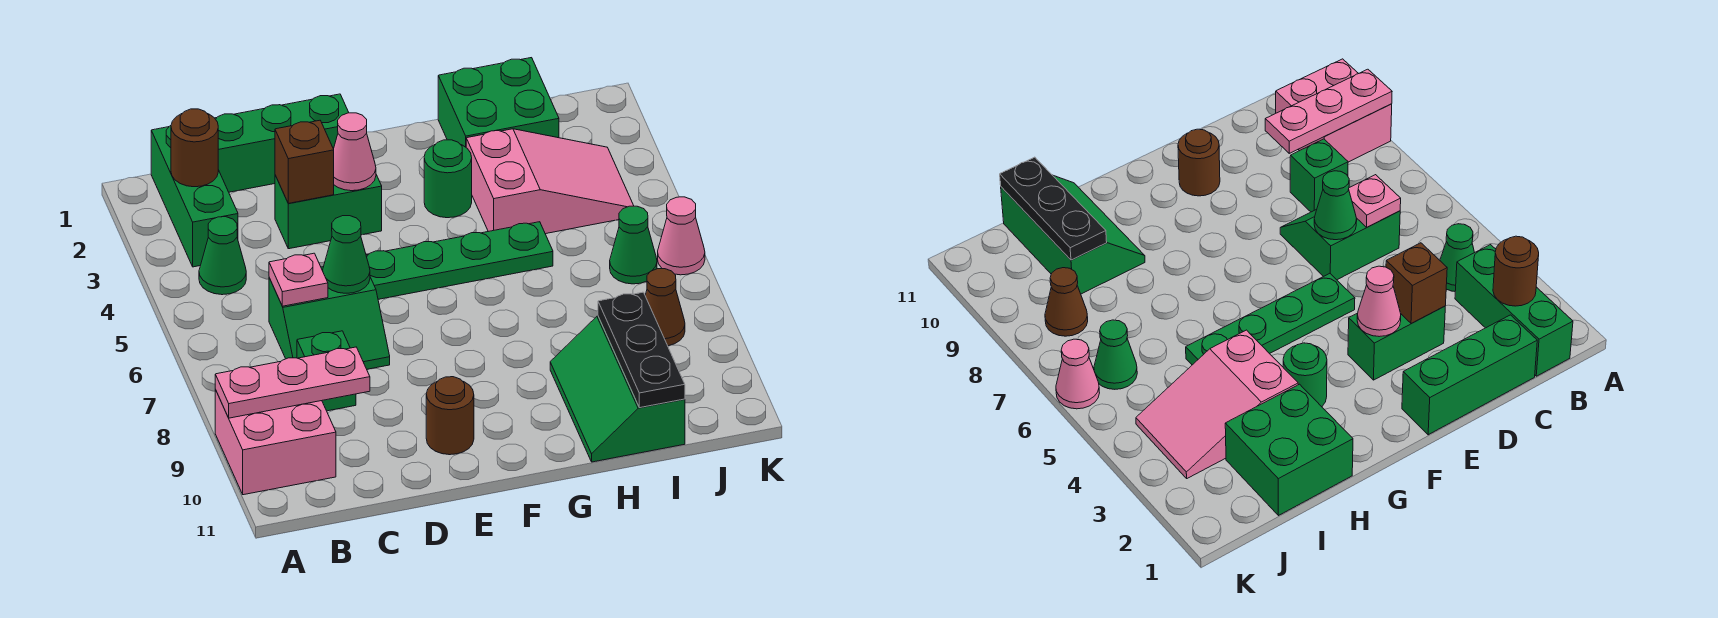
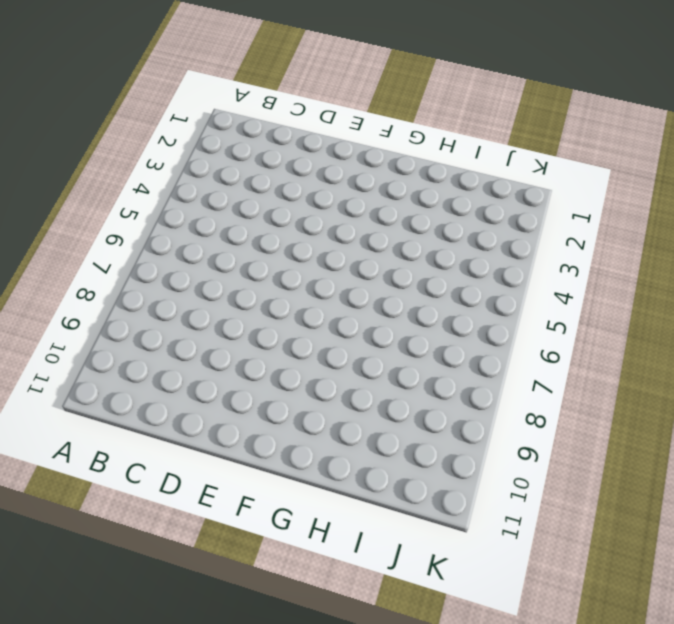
none -> pink 2x2 brick [215,390,336,495]
none -> green 1x3 brick [151,126,238,267]
none -> green 1x1 cone [199,217,246,295]

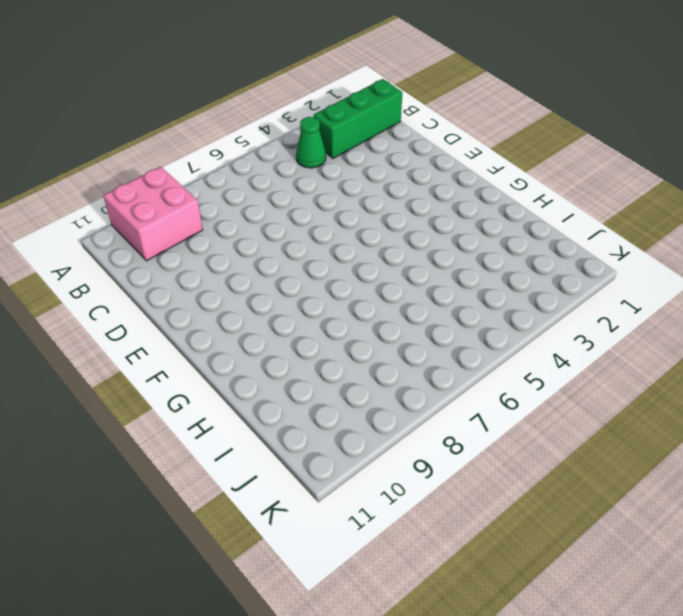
none -> green 1x3 brick [215,94,349,192]
none -> green 2x2 slope [269,267,390,369]
none -> green 1x1 brick [297,331,356,411]

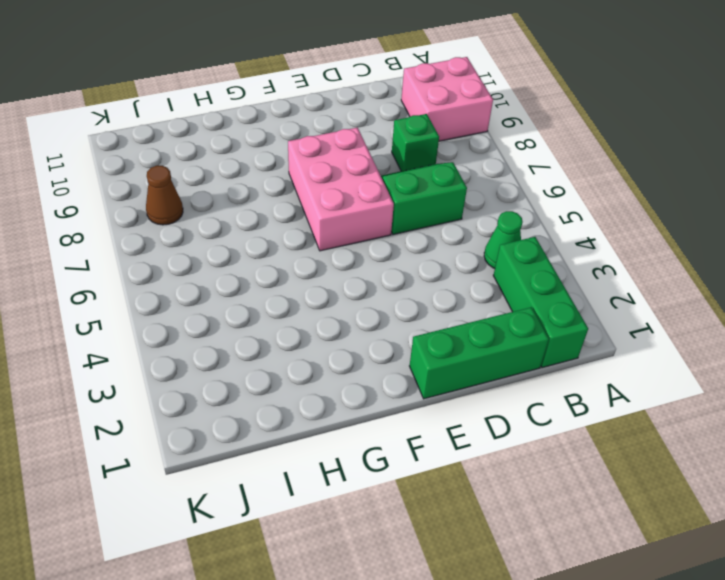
pink 2x3 brick [288,127,394,251] -> none
none -> green 1x2 brick [275,175,382,249]
none -> green 1x4 plate [366,222,553,299]
none -> brown 1x1 round brick [426,377,474,455]

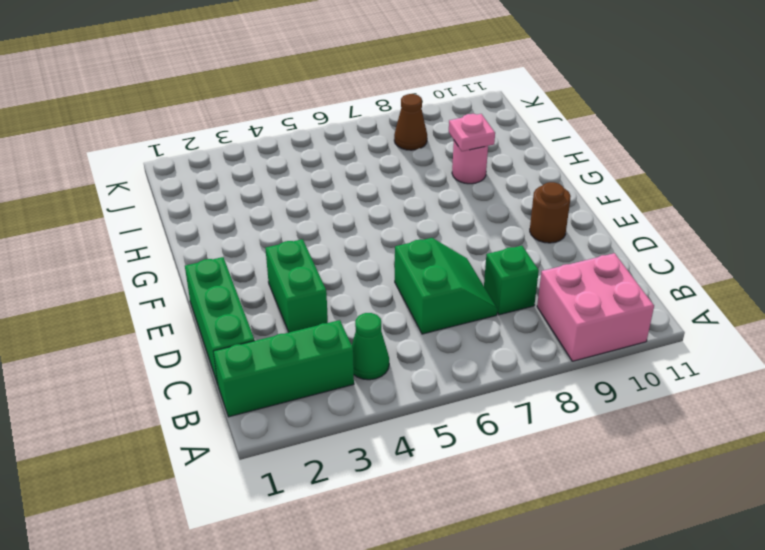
pink 1x1 round brick [452,141,488,184] -> green 2x3 slope [550,316,685,462]
pink 1x1 plate [449,114,495,151] -> pink 1x1 plate moved to [269,253,328,306]
none -> green 1x4 plate [366,222,553,299]
none -> green 1x1 round brick [424,140,472,218]
none -> green 2x2 brick [438,58,559,147]

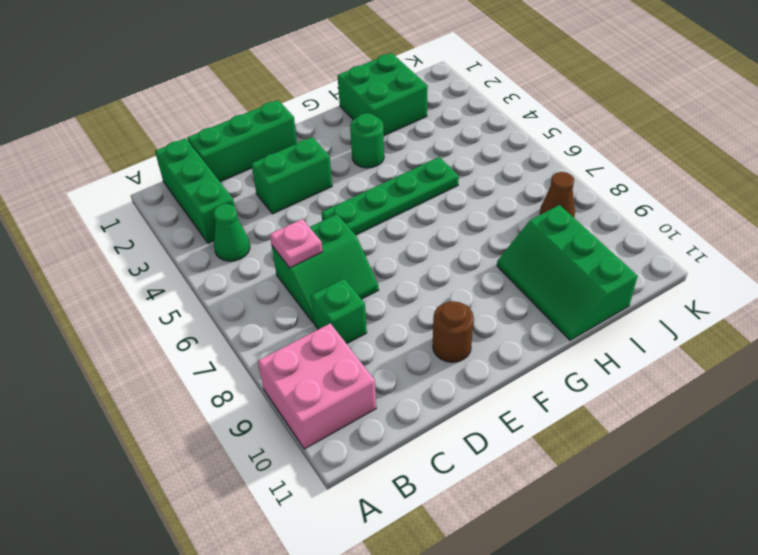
none -> pink 2x3 slope [466,129,634,234]
none -> green 1x1 cone [610,206,657,284]
none -> pink 1x1 cone [658,197,705,275]

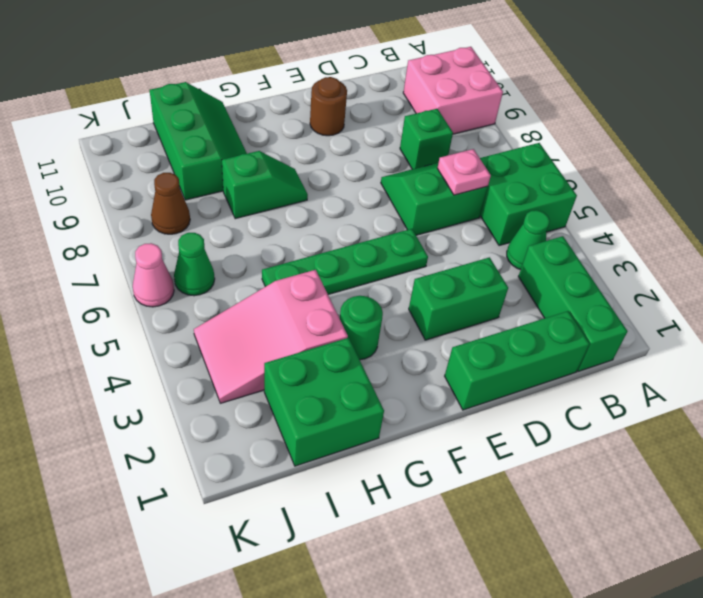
green 2x2 brick [480,143,577,246] -> none
green 1x2 slope [222,151,308,219] -> none
none -> pink 1x3 plate [215,347,370,418]
none -> brown 1x1 round brick [171,109,218,187]
none -> brown 1x1 brick [275,120,334,203]

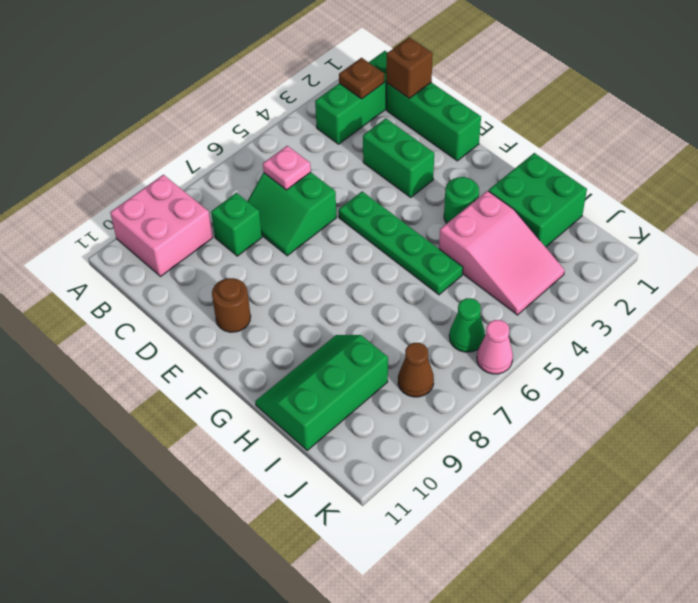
brown 1x1 plate [339,58,384,99] -> brown 1x1 round brick [171,109,218,187]
brown 1x1 brick [386,38,433,98] -> brown 1x1 brick moved to [275,120,334,203]
none -> green 1x1 cone [199,217,246,295]
none -> pink 1x3 plate [215,347,370,418]
none -> green 1x1 cone [323,216,370,293]

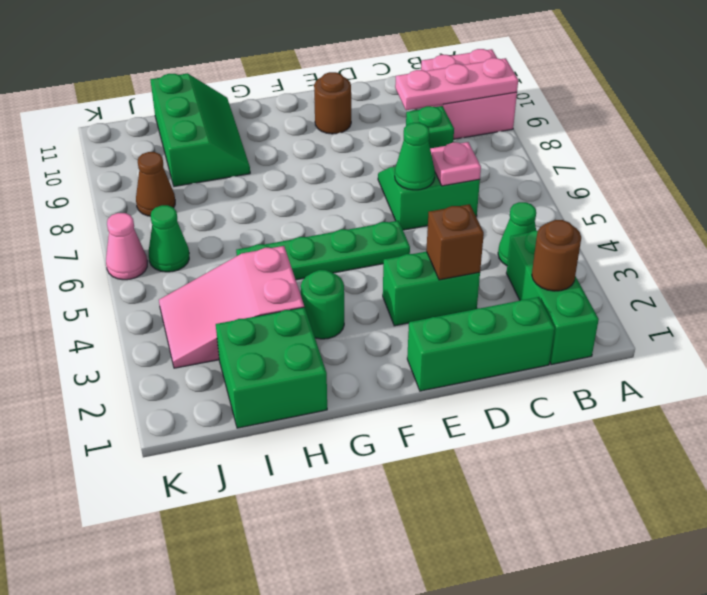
none -> pink 1x1 cone [334,113,376,191]
none -> black 1x3 plate [598,292,685,408]

